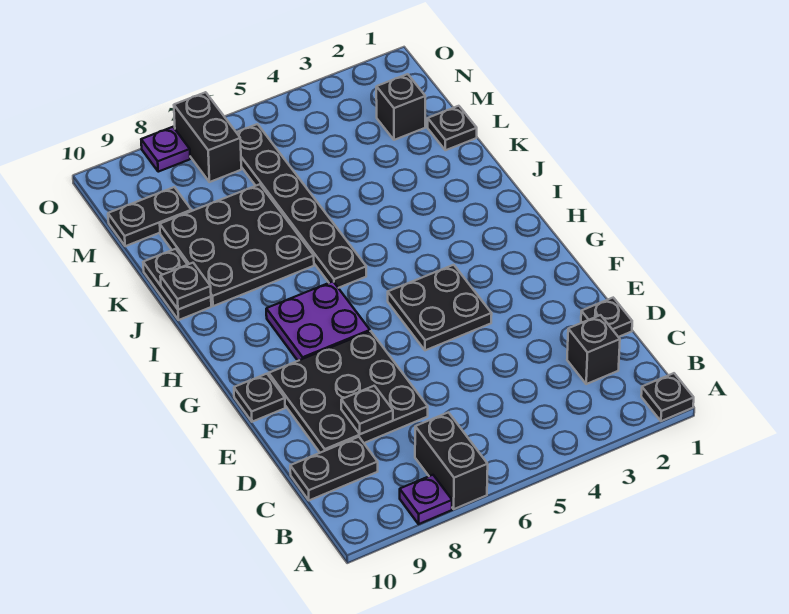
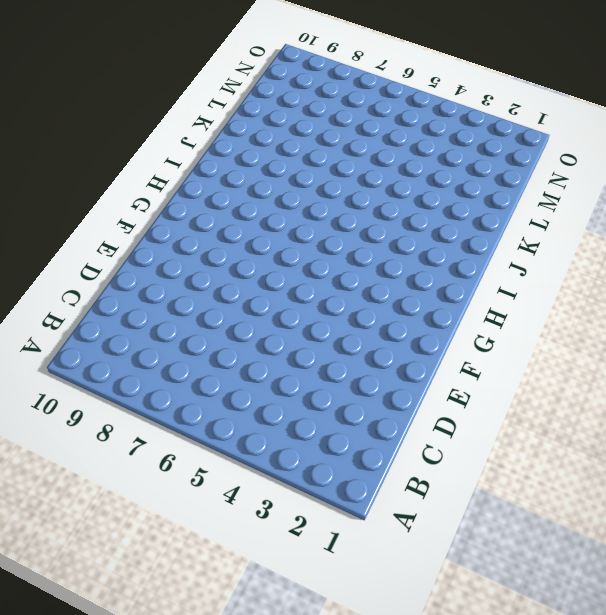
none -> black 1x1 plate [641,373,694,421]
none -> black 1x2 brick [415,412,488,509]
none -> purple 1x1 plate [400,475,452,524]

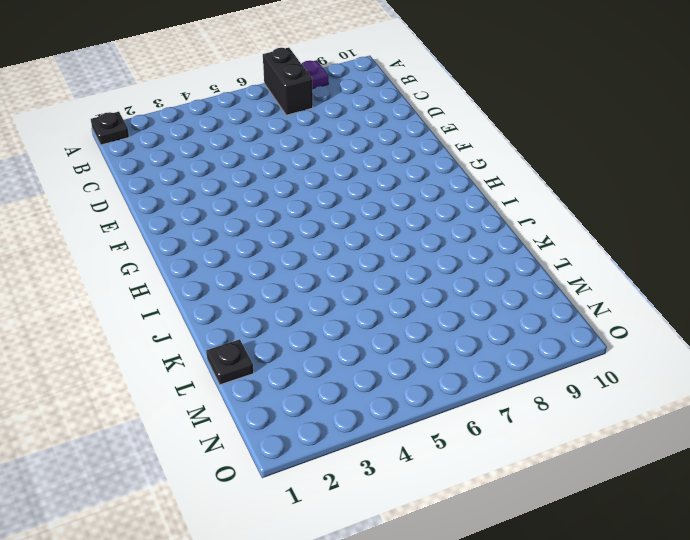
none -> black 1x1 brick [567,315,620,384]
none -> black 1x2 plate [290,437,378,500]
none -> black 1x1 plate [581,298,632,337]

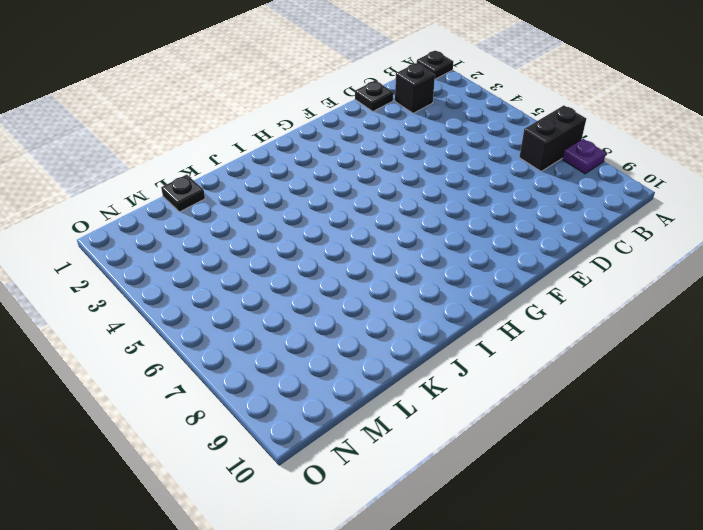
none -> black 1x2 plate [290,437,378,500]
none -> black 3x3 plate [269,331,428,453]
none -> black 2x2 plate [388,265,492,350]

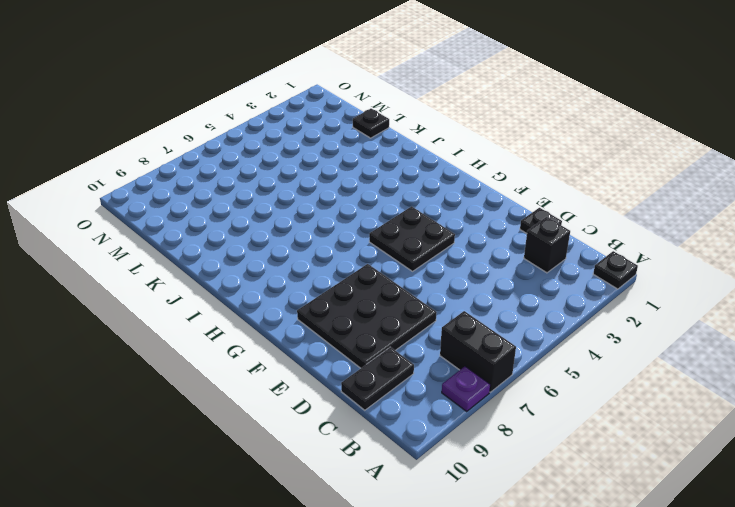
none -> black 1x1 plate [234,374,285,422]
none -> purple 2x2 plate [266,282,370,361]
none -> black 1x6 plate [236,124,366,288]

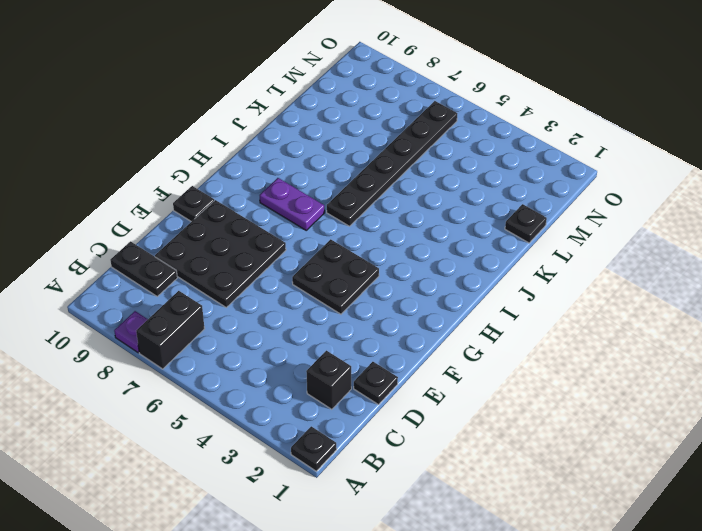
purple 1x2 plate [260,178,325,230] -> purple 2x2 plate [266,282,370,361]
none -> black 3x3 plate [160,184,314,306]
none -> black 1x2 plate [143,249,211,320]
none -> black 1x1 brick [376,74,425,140]

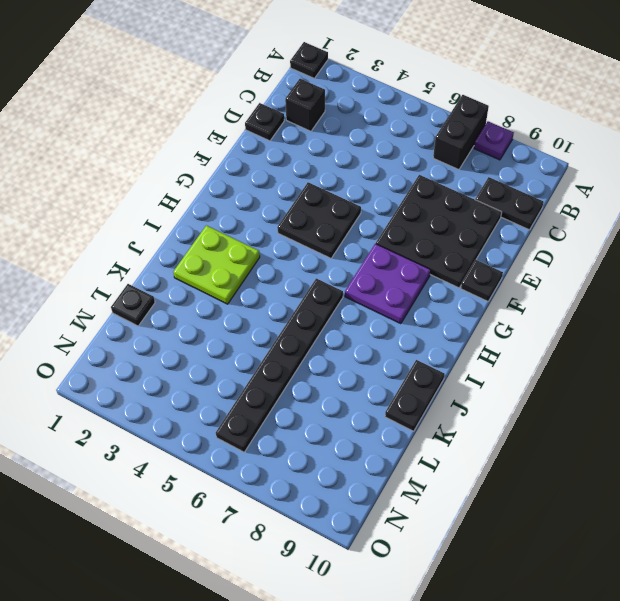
lime 2x2 plate [173,225,260,304] -> none
none -> black 3x3 plate [160,184,314,306]
none -> black 1x1 brick [376,74,425,140]
none -> black 1x2 plate [108,187,191,246]

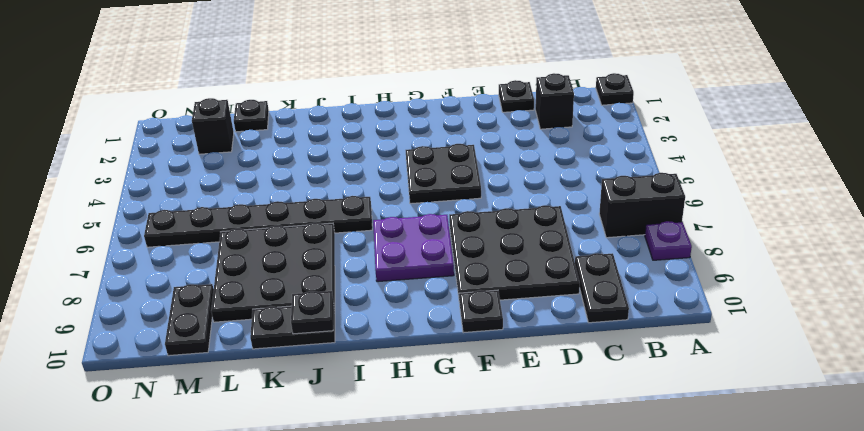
none -> black 1x2 brick [174,92,241,182]
none -> purple 1x1 plate [141,127,190,172]
none -> black 1x1 plate [341,386,393,434]

